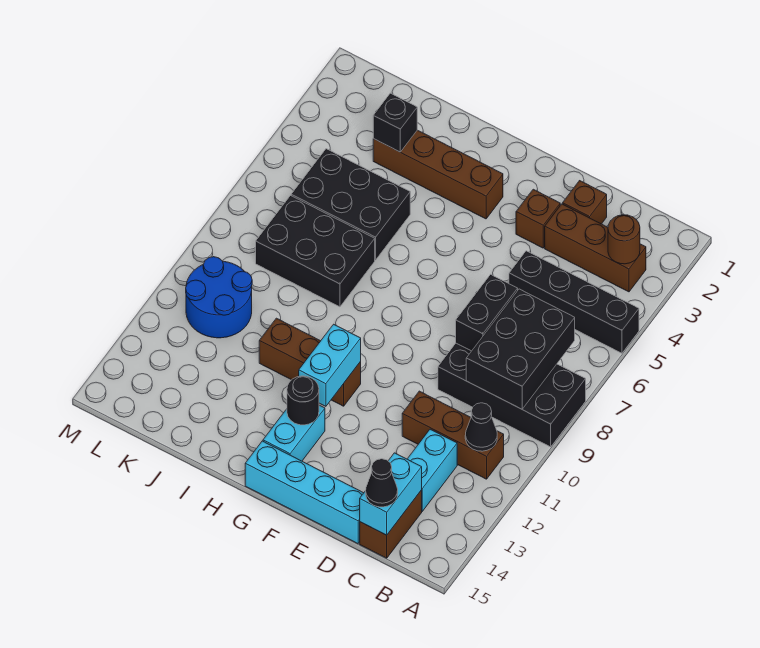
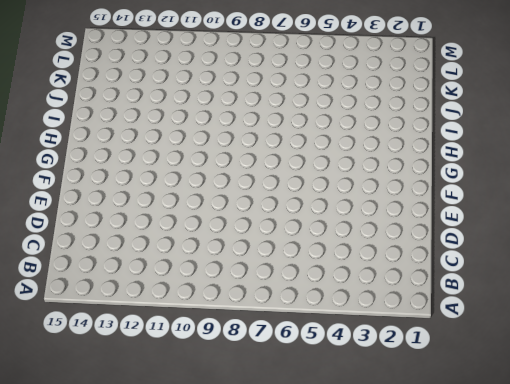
none -> black 1x4 brick [509,251,639,353]
none -> black 2x4 brick [438,343,586,447]
none -> brown 1x3 brick [545,204,646,292]

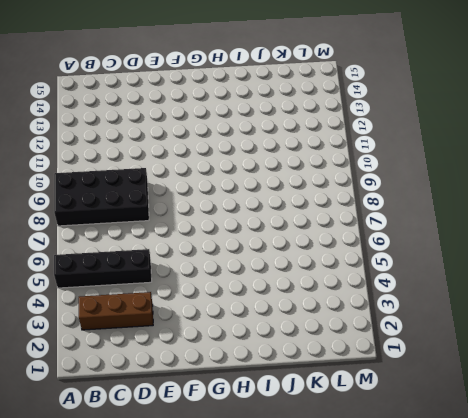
none -> brown 1x3 brick [402,391,504,479]
none -> cyan 1x2 brick [408,429,457,511]
none -> brown 1x2 brick [360,490,422,558]

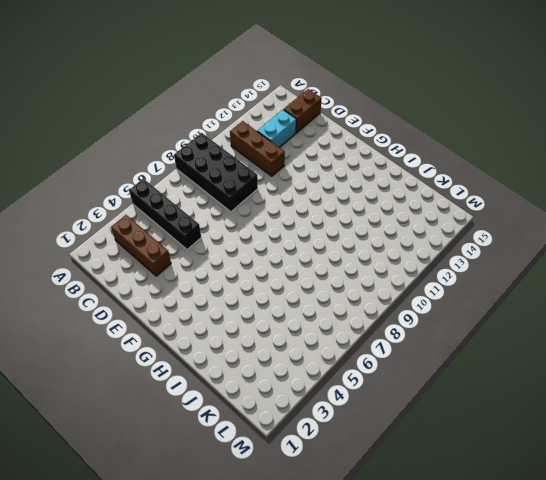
none -> brown 1x1 brick [563,181,607,224]
none -> cyan 1x4 brick [245,441,363,544]
none -> brown 1x1 brick [516,189,560,248]

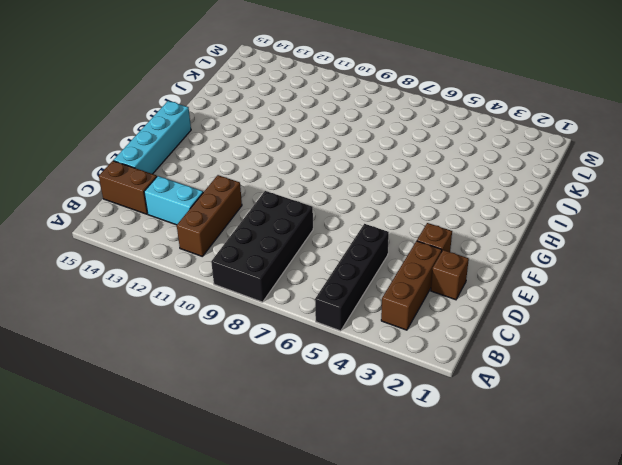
none -> brown 1x4 brick [373,130,503,219]
none -> brown 1x3 brick [259,318,361,406]
none -> cyan 1x2 brick [263,405,325,461]

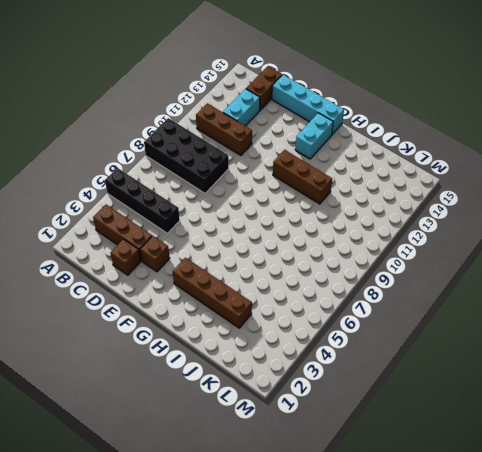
none -> black 2x3 brick [291,149,410,260]
none -> black 2x3 brick [256,196,375,307]
none -> blue 2x2 round brick [186,257,252,338]

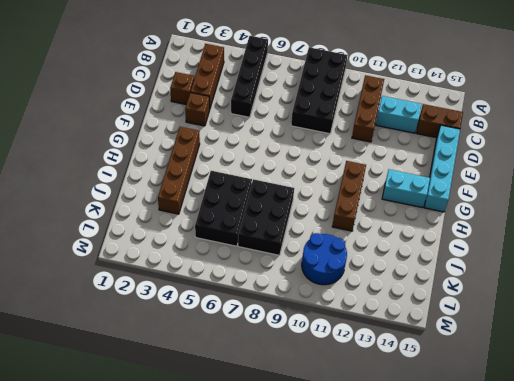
none -> brown 1x1 round brick [608,215,640,264]
none -> black 2x3 brick [466,289,575,409]
none -> black 1x1 cone [465,403,497,451]

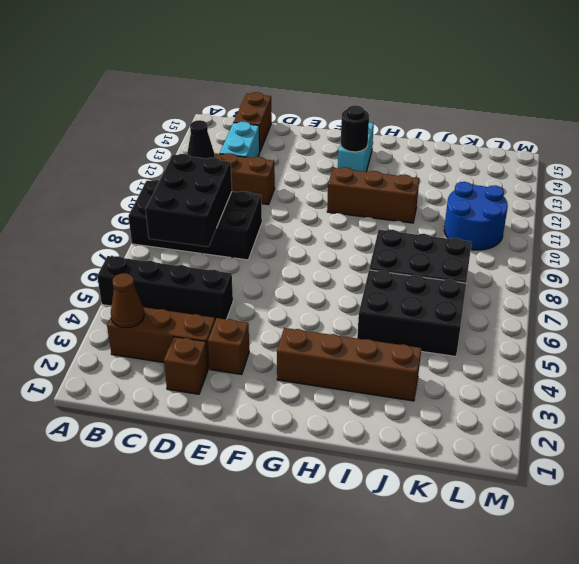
brown 1x1 cone [111,273,144,328] -> brown 1x1 round brick [608,215,640,264]
none -> cyan 1x4 brick [245,441,363,544]
none -> cyan 1x2 brick [360,453,422,535]
none -> black 1x2 brick [456,274,518,351]

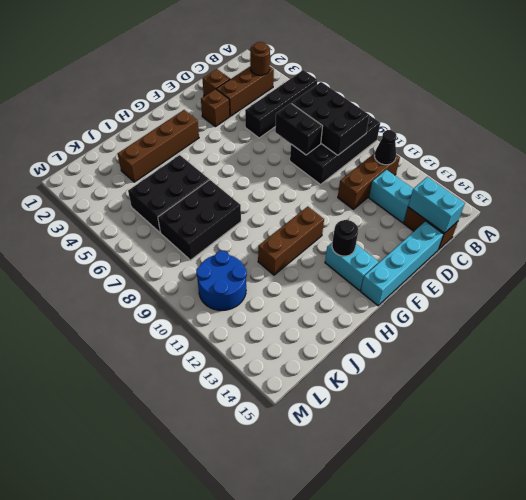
none -> cyan 1x2 brick [299,324,361,406]
none -> black 1x1 brick [373,93,417,152]
none -> black 1x1 cone [366,459,398,507]

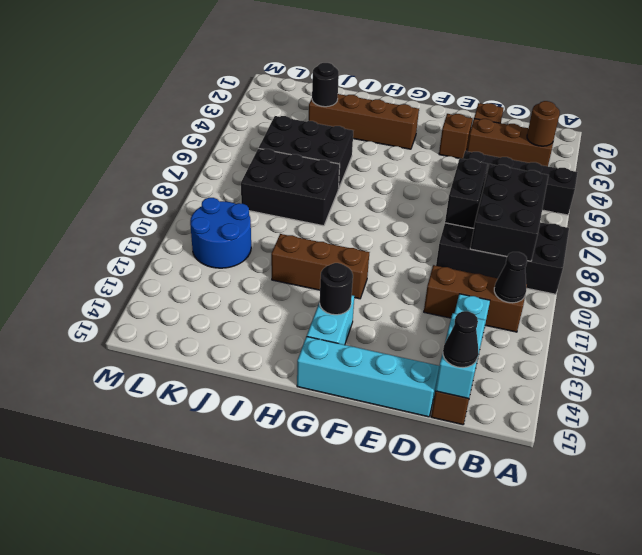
black 1x1 round brick [312,63,339,107] -> black 1x1 brick [373,93,417,152]
none -> cyan 1x2 brick [299,324,361,406]

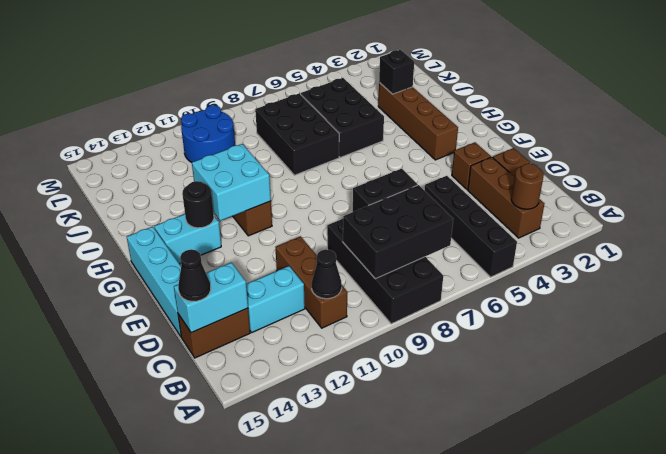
cyan 2x2 brick [192,144,271,221] -> cyan 1x2 brick [299,324,361,406]

